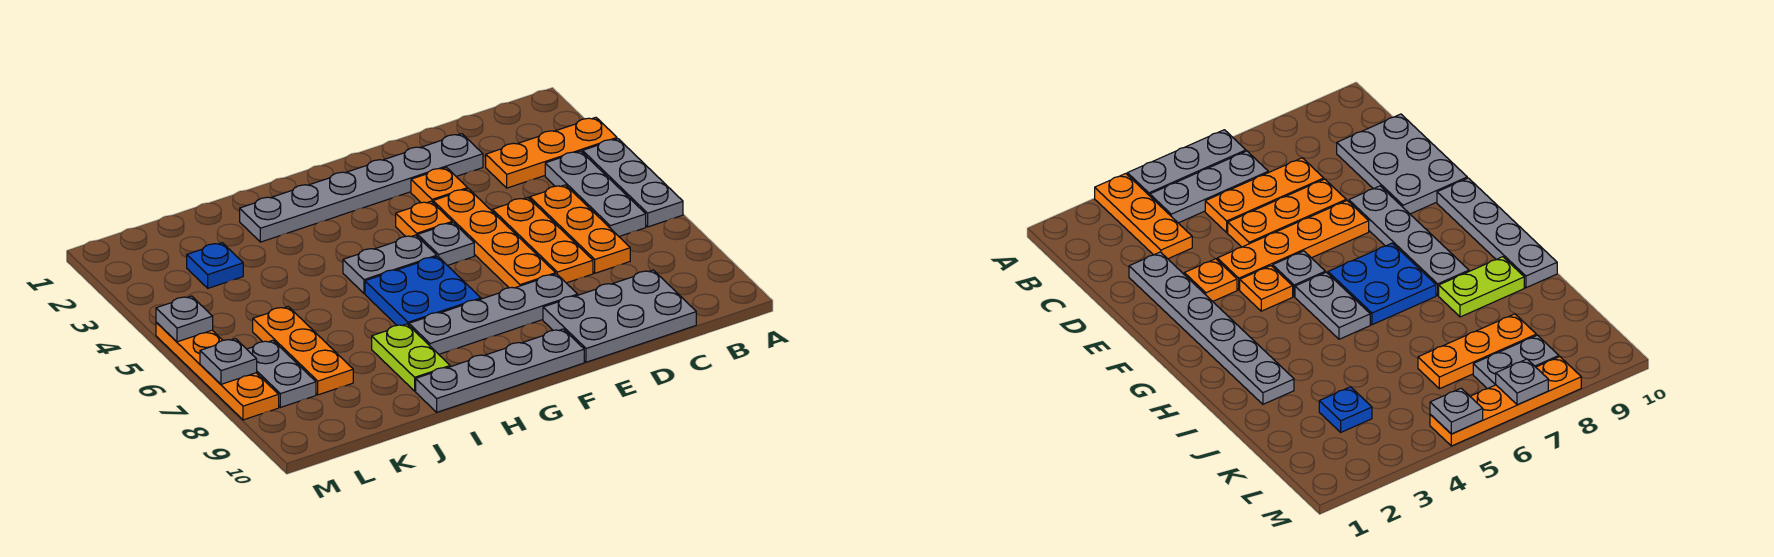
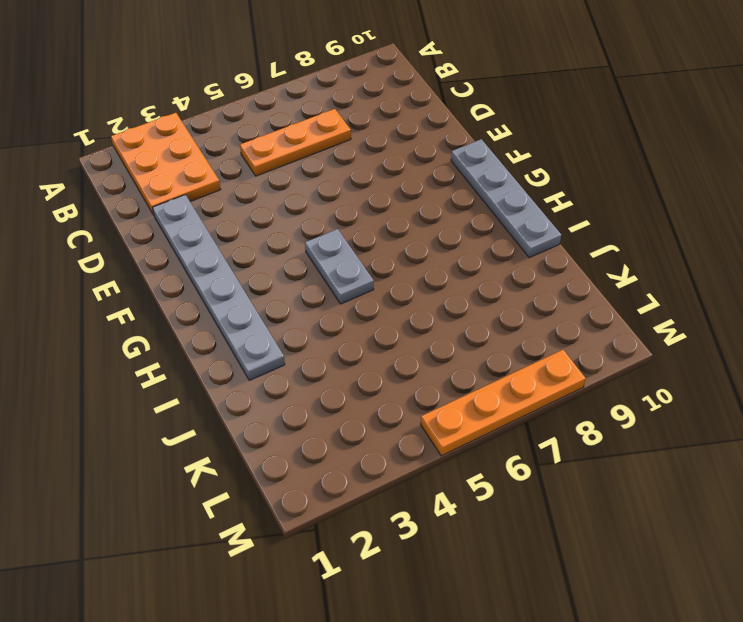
orange 2x3 plate [111,113,221,215] -> orange 1x3 plate [486,117,617,188]
none -> grey 1x3 plate [583,139,683,227]
none -> grey 1x3 plate [545,151,646,236]
none -> grey 2x3 plate [543,270,696,362]

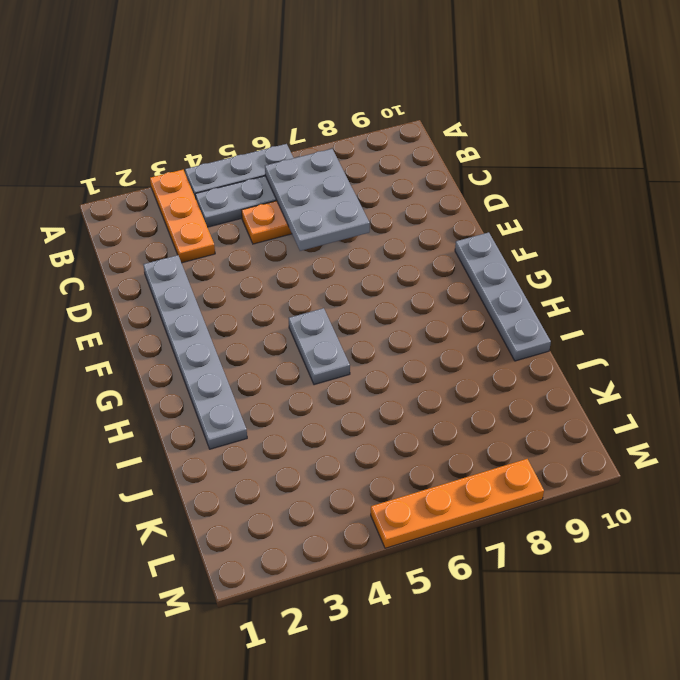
grey 2x3 plate [265,149,370,251] -> grey 2x3 plate moved to [543,270,696,362]
none -> orange 1x3 plate [492,198,593,283]
none -> orange 1x1 plate [411,167,468,203]
none -> orange 1x4 plate [433,189,556,288]

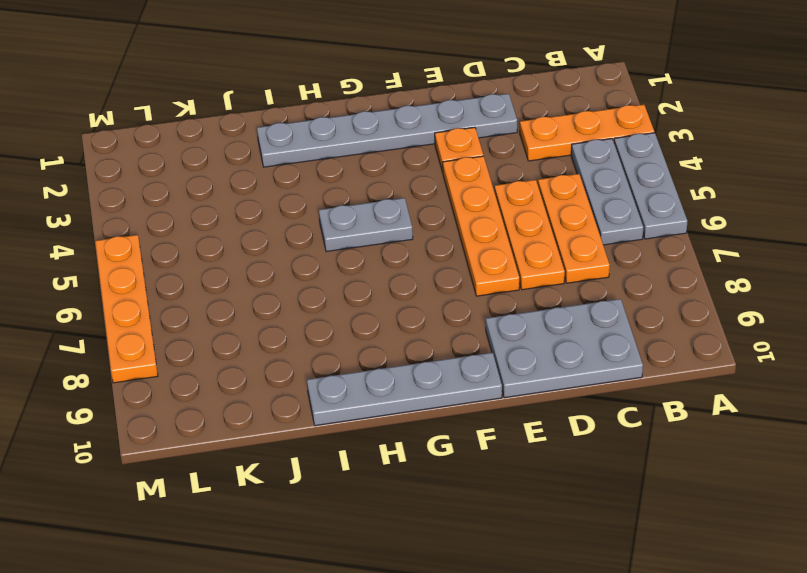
none -> grey 1x4 plate [409,274,578,354]
none -> orange 1x1 plate [396,201,452,237]
none -> grey 1x1 plate [418,223,474,266]

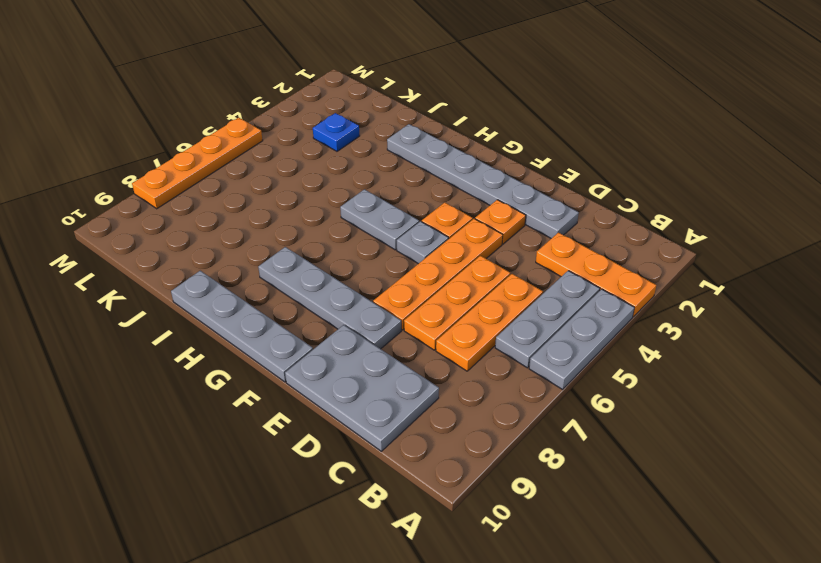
none -> blue 2x2 plate [365,256,481,325]
none -> lime 1x2 plate [372,324,450,391]
none -> orange 1x3 plate [253,307,353,395]

